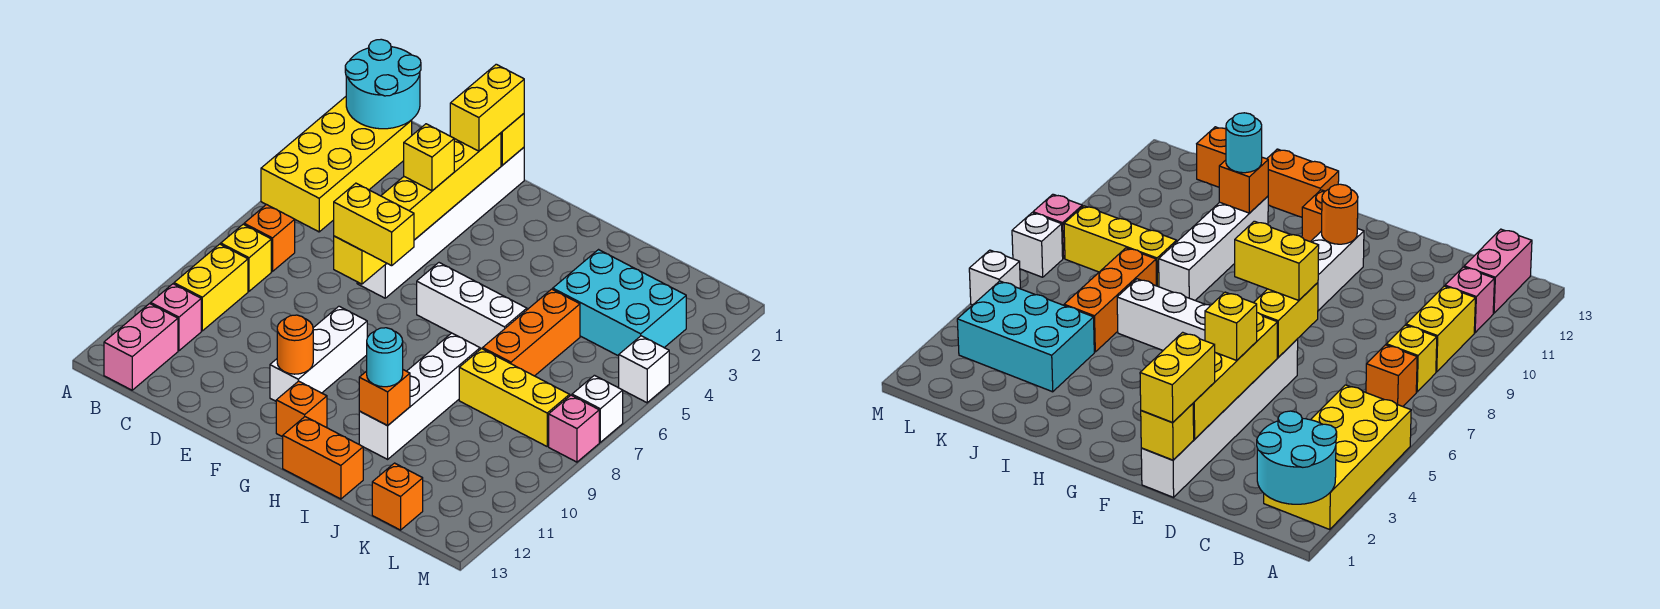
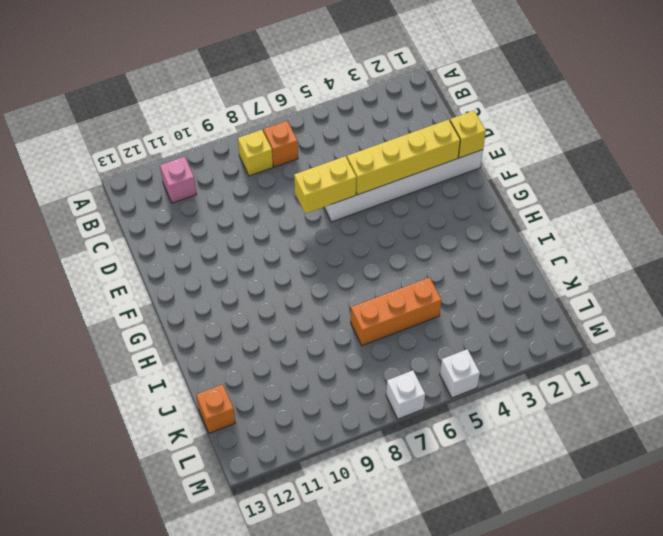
none -> yellow 2x4 brick [261,97,412,232]
none -> yellow 1x2 brick [174,244,248,331]
none -> pink 1x2 brick [104,304,178,390]

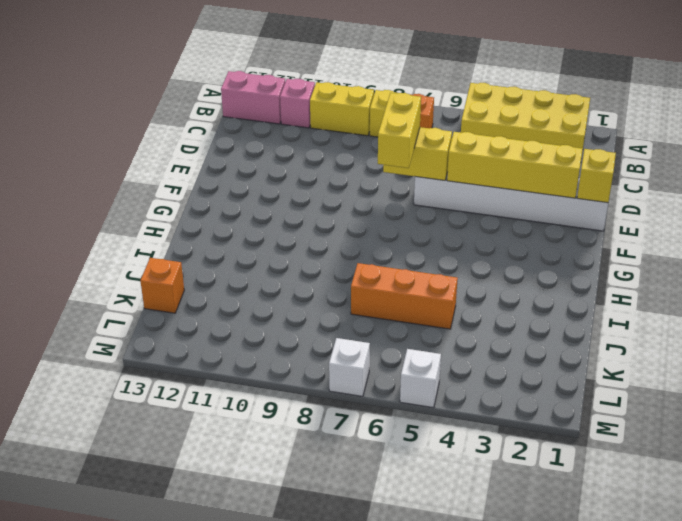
none -> white 1x3 brick [270,306,367,401]
none -> white 1x3 brick [417,263,527,349]
none -> orange 1x1 brick [276,381,327,437]

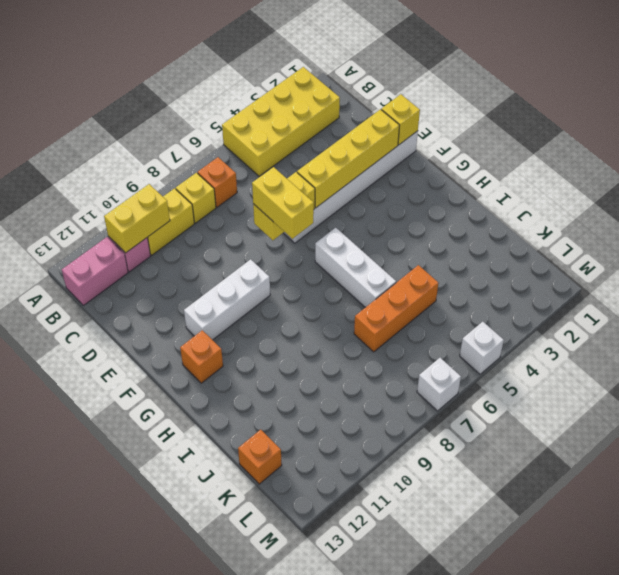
yellow 1x2 brick [104,184,170,253] -> yellow 1x2 brick moved to [450,64,524,151]
none -> orange 1x2 brick [283,417,363,499]
none -> white 1x4 brick [359,333,480,459]
none -> cyan 2x3 brick [553,250,686,356]

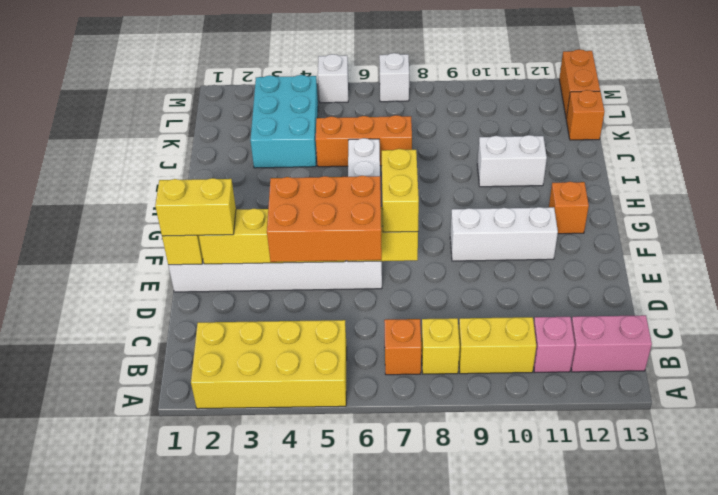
orange 2x3 brick [267,176,382,262] -> yellow 1x1 brick [404,124,454,191]
white 1x2 brick [477,135,547,187] -> white 1x4 brick [359,333,480,459]
orange 1x2 brick [559,49,600,118] -> orange 1x2 brick moved to [283,417,363,499]
none -> yellow 1x3 brick [459,348,570,446]
none -> pink 1x1 brick [549,395,599,462]
none -> cyan 2x2 round brick [345,39,421,129]

